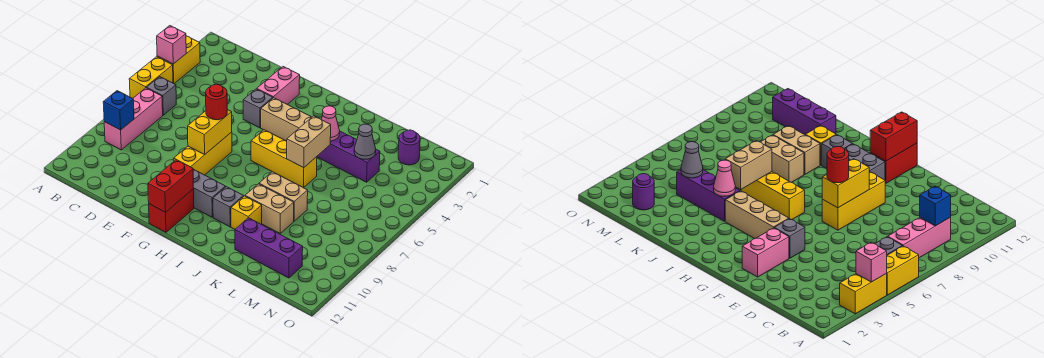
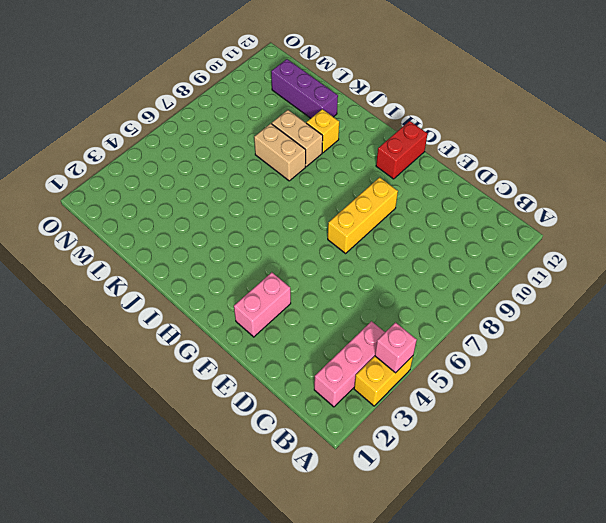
pink 1x3 brick [314,321,385,407] -> pink 1x3 brick moved to [104,88,163,150]
none -> yellow 1x2 brick [129,57,173,98]
none -> grey 1x1 brick [147,77,176,115]
none -> grey 1x1 brick [243,89,273,128]

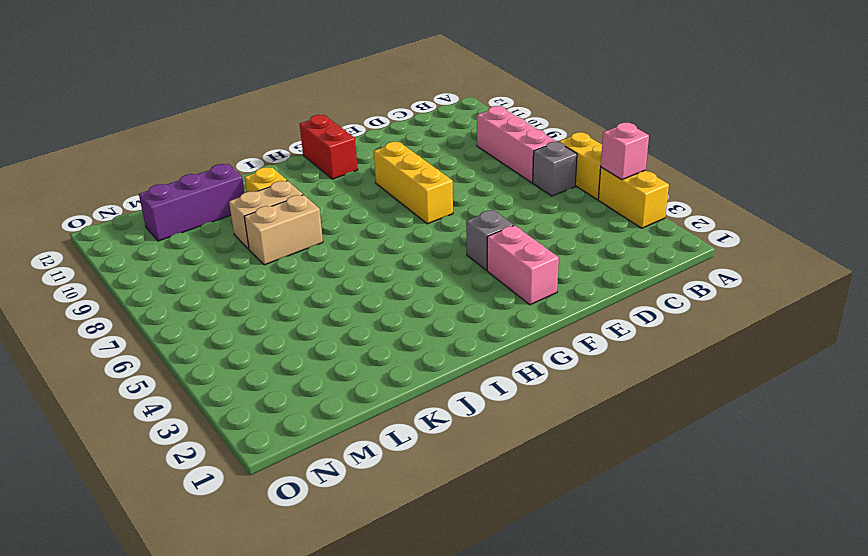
none -> tan 1x3 brick [261,98,312,141]
none -> grey 1x2 brick [193,169,226,217]
none -> yellow 1x3 brick [251,130,317,188]

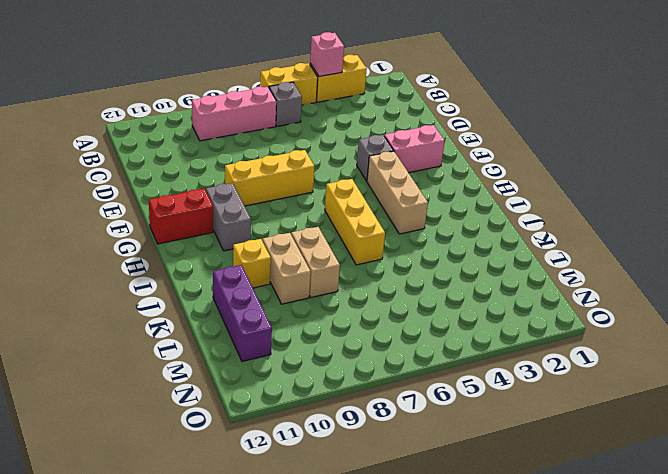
none -> grey 1x1 brick [213,187,244,227]
none -> purple 1x3 brick [317,131,380,182]
none -> purple 1x1 round brick [398,130,420,165]

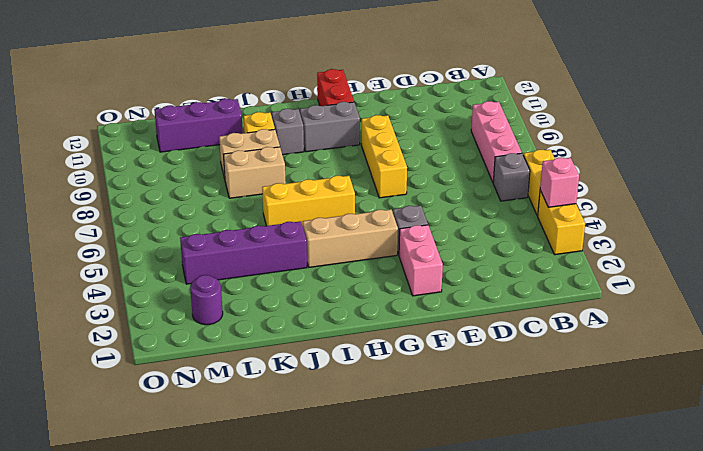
purple 1x4 brick [180,221,307,284] -> purple 1x3 brick [317,131,380,182]
none -> blue 1x1 brick [103,91,134,130]
none -> yellow 1x2 brick [188,110,232,155]
none -> red 1x2 brick [148,160,194,212]

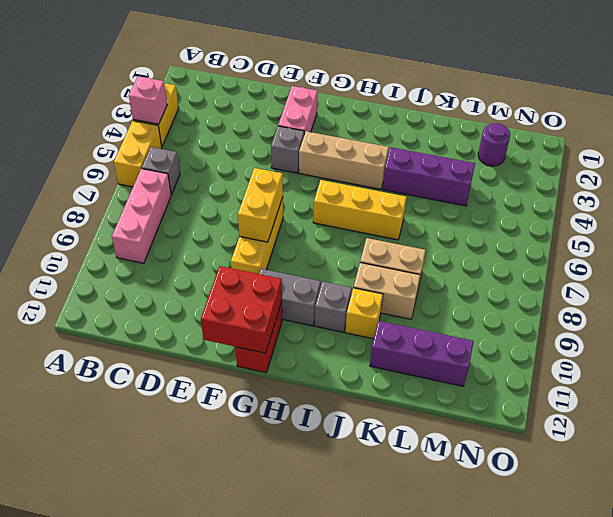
red 2x2 brick [201,266,282,353] -> red 1x2 brick [148,160,194,212]
none -> blue 1x1 brick [103,91,134,130]
none -> pink 1x1 cone [321,106,340,141]
none -> tan 1x2 brick [287,116,331,168]

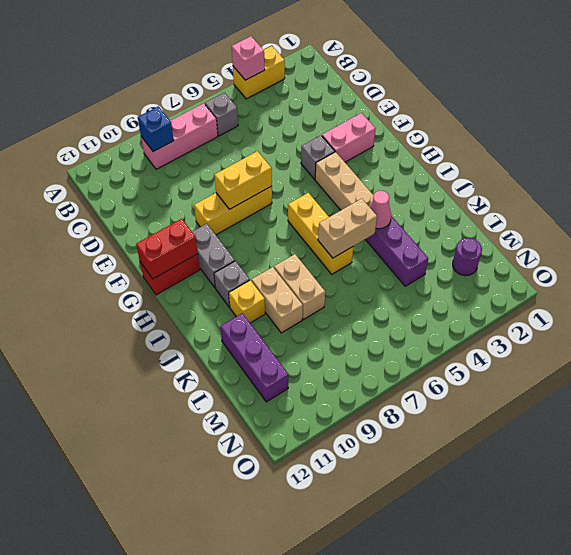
none -> yellow 1x2 brick [129,57,173,98]
none -> grey 1x1 cone [354,124,376,159]
none -> red 1x1 round brick [206,84,227,120]

